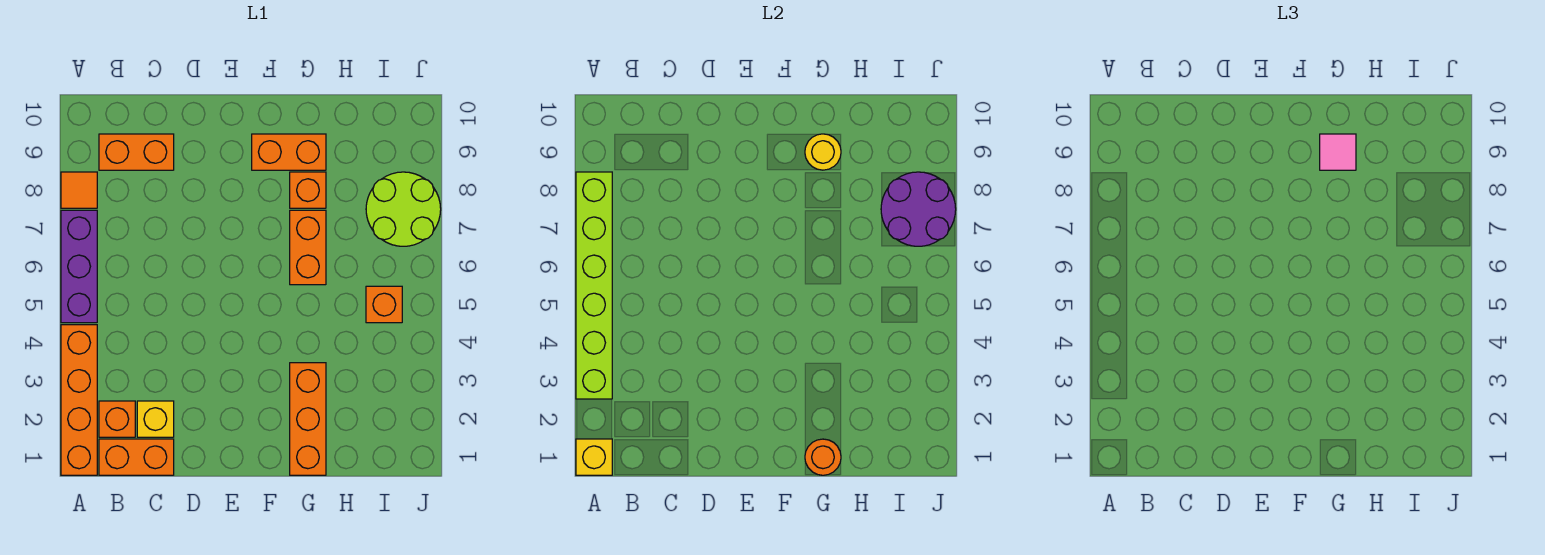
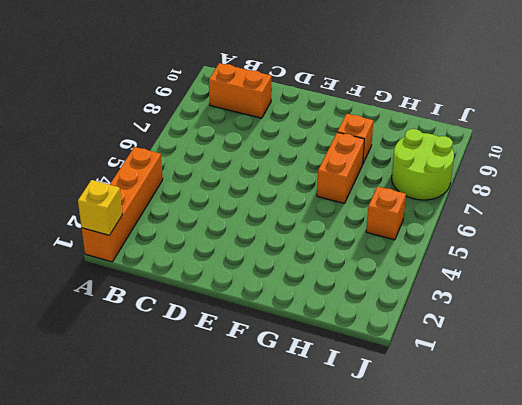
none -> purple 1x3 brick [61,210,97,323]
none -> orange 1x1 tile [61,172,97,208]
none -> orange 1x2 brick [99,439,174,475]

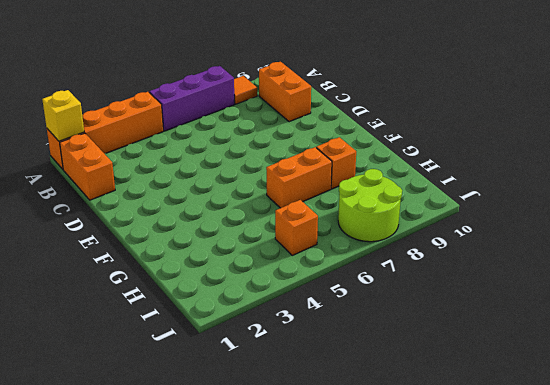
none -> orange 1x1 brick [99,401,135,437]
none -> yellow 1x1 brick [137,401,174,437]
none -> orange 1x2 brick [252,134,326,170]

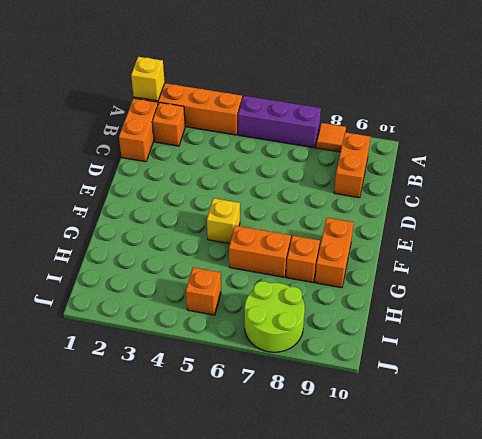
yellow 1x1 brick [207,198,240,244] -> yellow 1x1 brick moved to [137,401,174,437]
none -> orange 1x3 brick [290,363,326,475]
none -> lime 1x6 brick [576,172,612,399]
none -> orange 1x1 round brick [805,439,841,475]

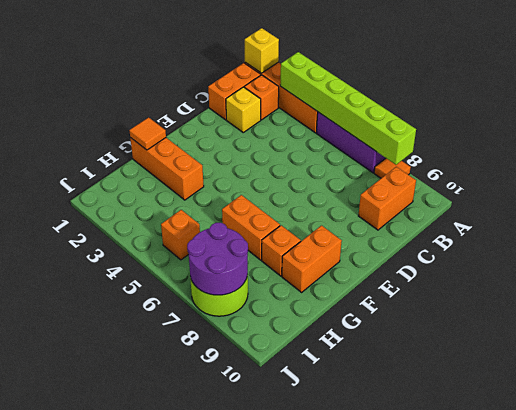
orange 1x1 tile [129,117,166,150] -> orange 1x1 round brick [805,439,841,475]
none -> yellow 1x1 round brick [805,134,841,170]
none -> pink 1x1 tile [1320,134,1356,170]

